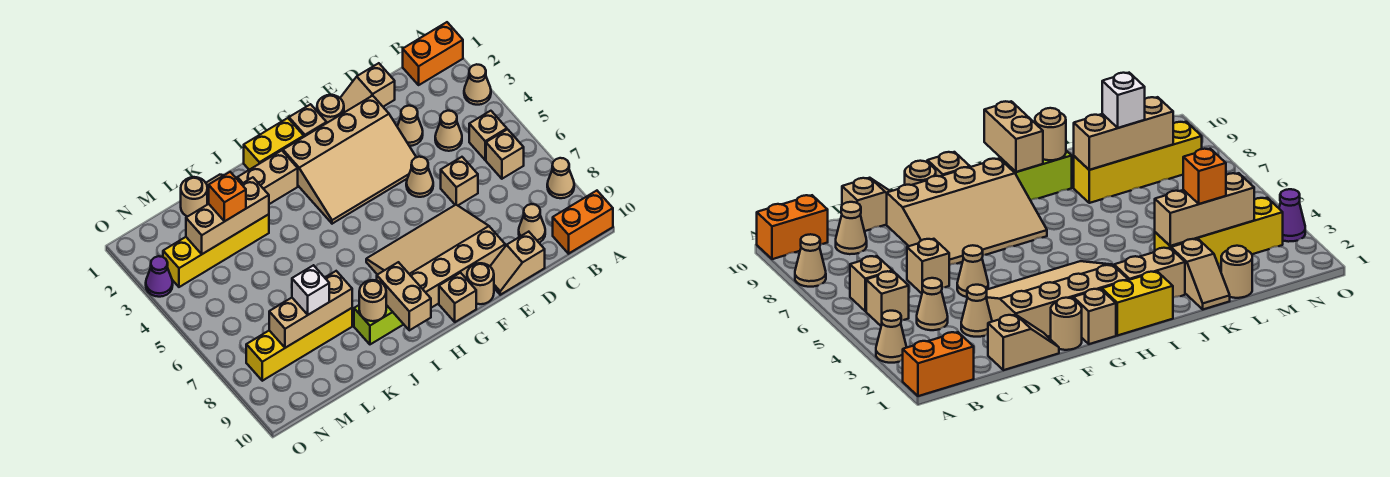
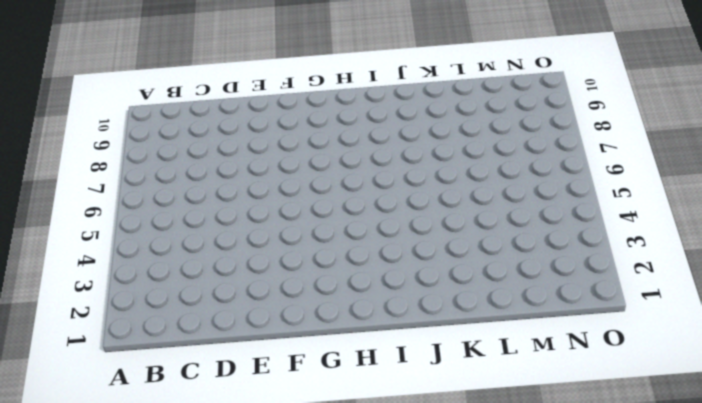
none -> orange 1x2 brick [403,22,463,85]
none -> tan 1x1 cone [464,64,491,105]
none -> tan 1x1 cone [547,158,574,198]
none -> orange 1x2 brick [553,191,613,254]

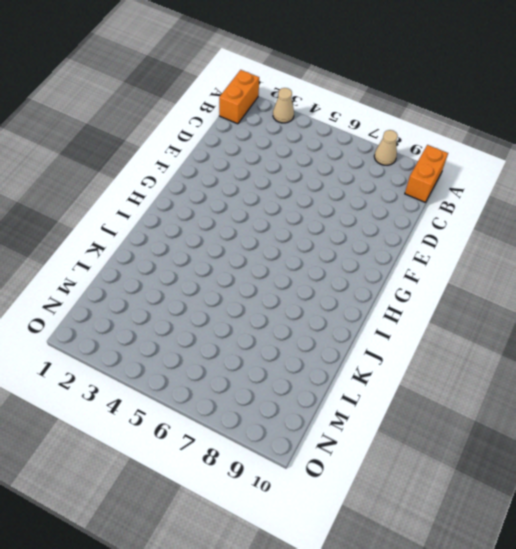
none -> tan 1x1 brick [469,111,507,160]
none -> tan 1x1 brick [486,129,524,179]
none -> tan 1x1 cone [435,111,462,151]
none -> tan 1x1 cone [519,204,545,243]

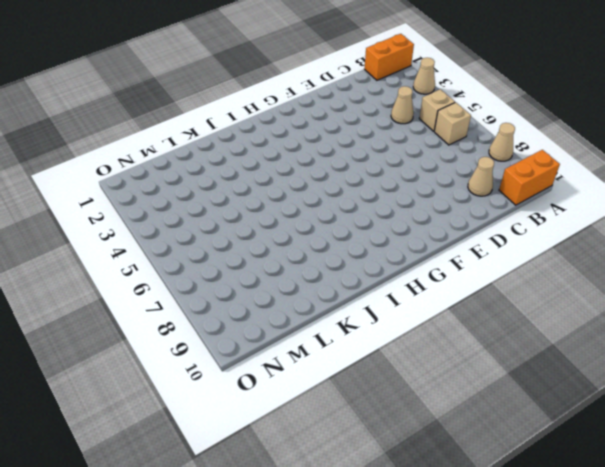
none -> tan 1x2 slope [340,63,395,112]
none -> tan 1x1 cone [397,106,423,146]
none -> tan 1x1 brick [441,157,478,205]
none -> tan 1x2 slope [490,232,545,295]

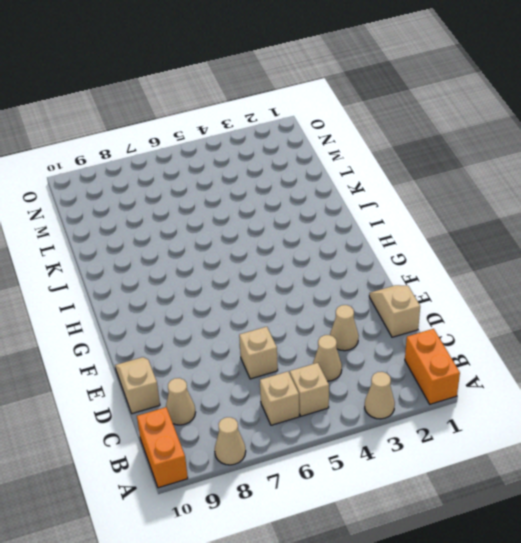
none -> tan 3x4 slope [283,96,416,224]
none -> tan 1x1 cone [406,157,433,197]
none -> tan 3x4 slope [366,205,505,308]
none -> tan 1x1 round brick [317,95,344,123]

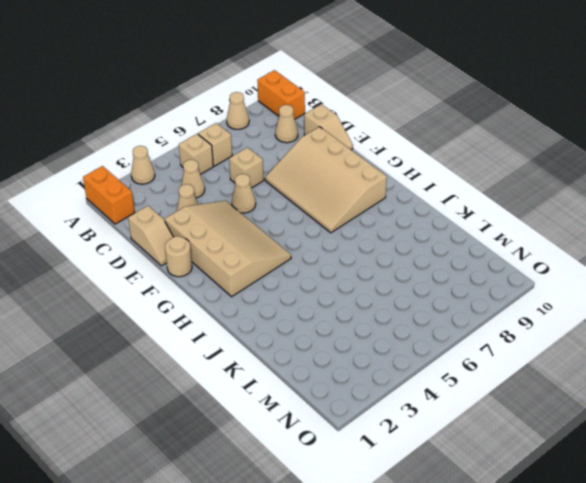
none -> tan 1x1 round brick [467,263,494,304]
none -> tan 1x1 brick [289,104,327,137]
none -> tan 1x1 brick [439,273,476,322]
none -> yellow 1x2 brick [244,118,304,170]

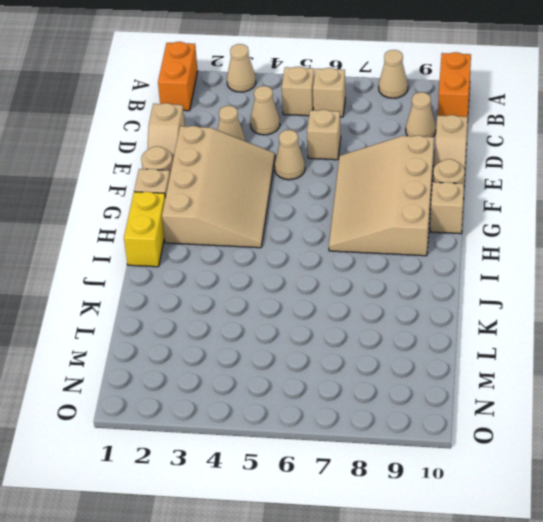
none -> tan 1x2 brick [237,150,298,204]
none -> lime 1x2 brick [354,305,404,344]
none -> tan 1x2 slope [1171,239,1230,309]
none -> yellow 1x4 brick [163,214,269,287]

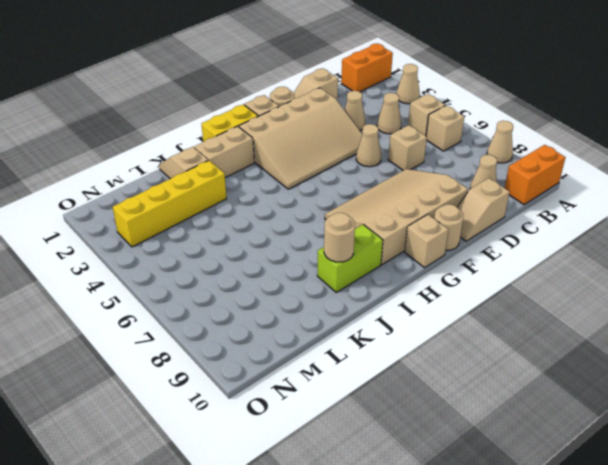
none -> yellow 1x4 brick [246,308,352,381]
none -> tan 1x1 round brick [181,177,207,217]
none -> purple 1x1 cone [146,256,173,297]
none -> tan 1x2 brick [377,262,431,330]

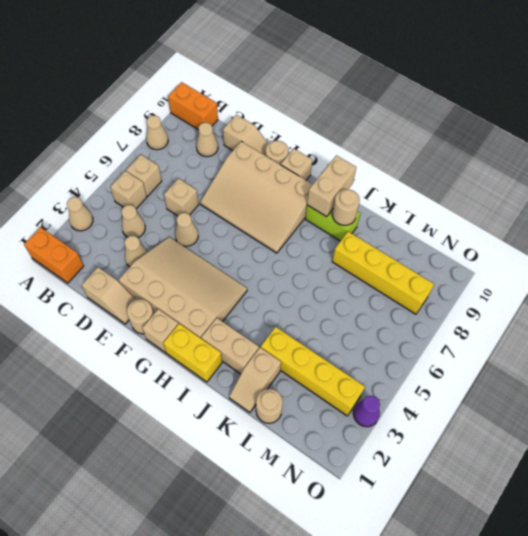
none -> tan 1x3 brick [186,177,269,254]
none -> tan 1x3 brick [269,271,352,348]
none -> orange 1x1 brick [209,172,246,221]
none -> white 1x1 brick [292,265,329,315]

